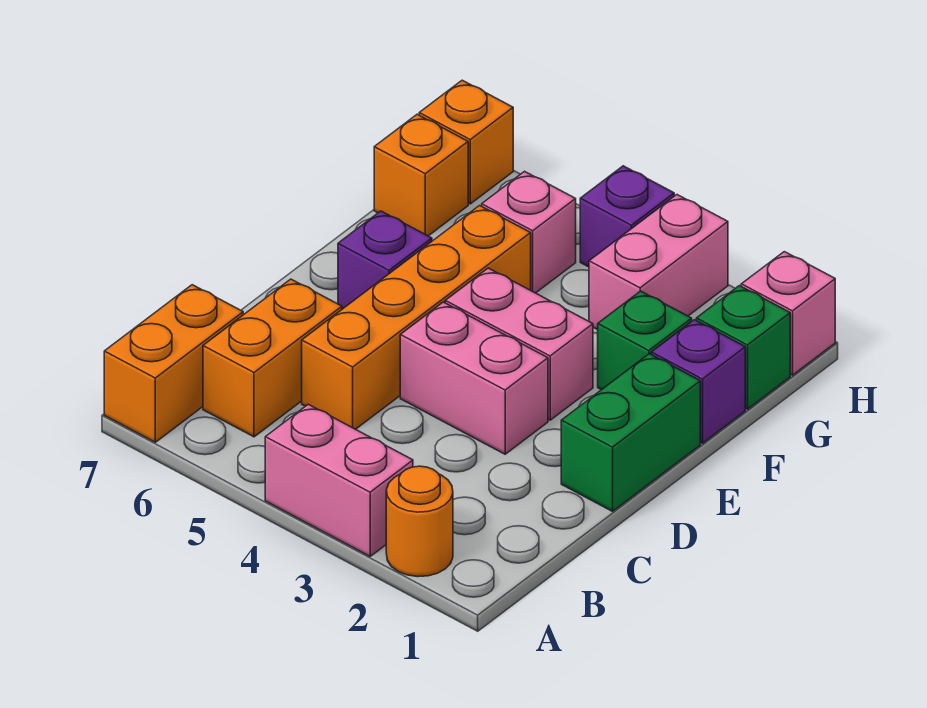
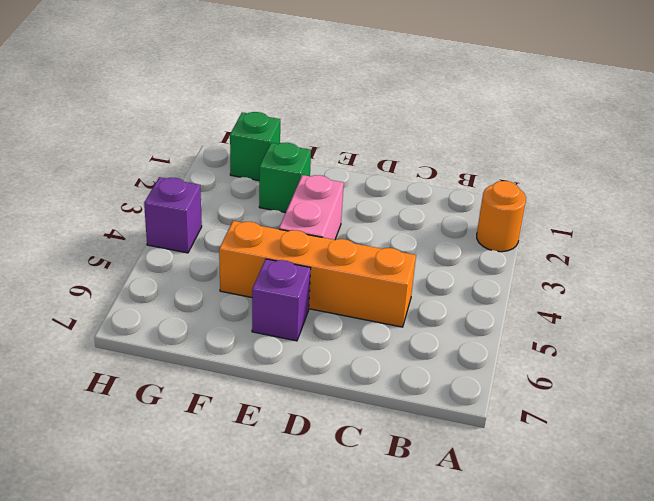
none -> pink 1x2 brick [265,404,413,556]
none -> orange 1x2 brick [104,285,243,442]
none -> orange 1x2 brick [203,279,342,437]

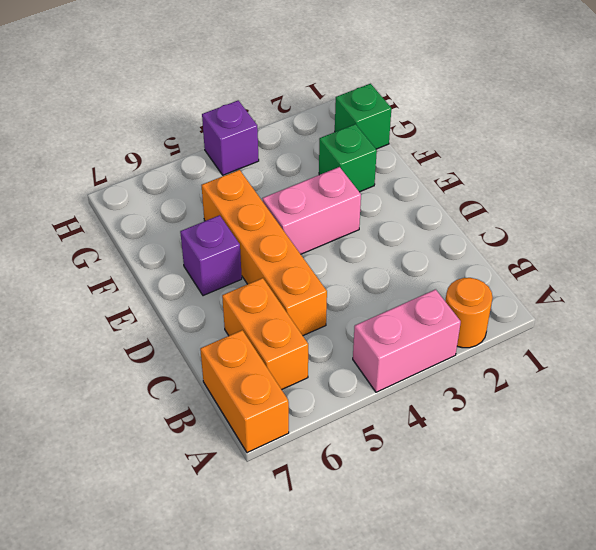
none -> green 1x2 brick [561,354,700,511]
none -> pink 1x2 brick [400,302,548,454]
none -> purple 1x1 brick [651,320,745,443]

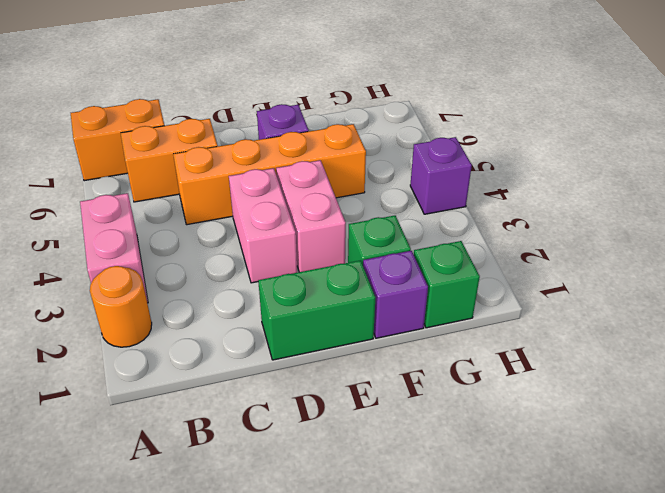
none -> pink 1x2 brick [589,195,728,330]
none -> pink 1x1 brick [482,171,576,293]
none -> orange 1x1 brick [374,114,468,236]

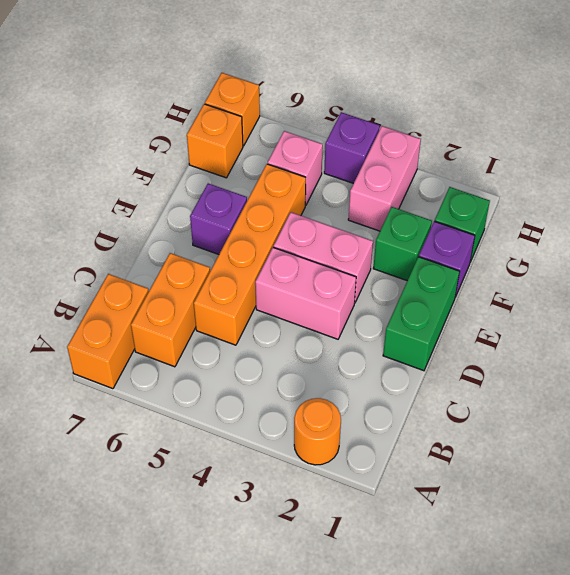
none -> pink 1x2 brick [265,404,413,556]
none -> pink 1x1 brick [741,252,835,375]

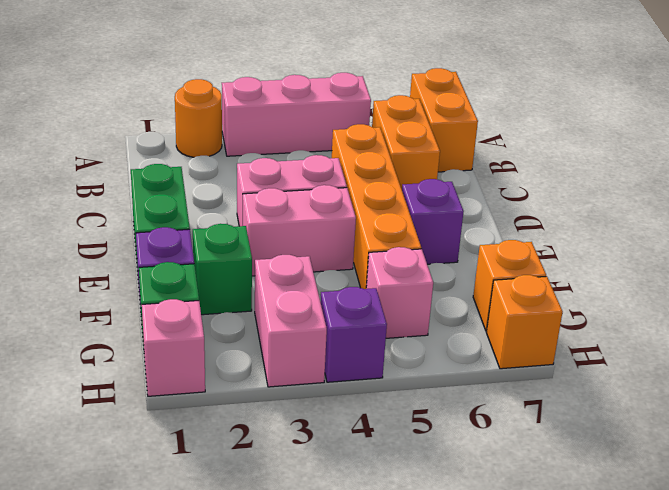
pink 1x3 brick [222,73,371,156] -> pink 1x2 brick [265,404,413,556]

